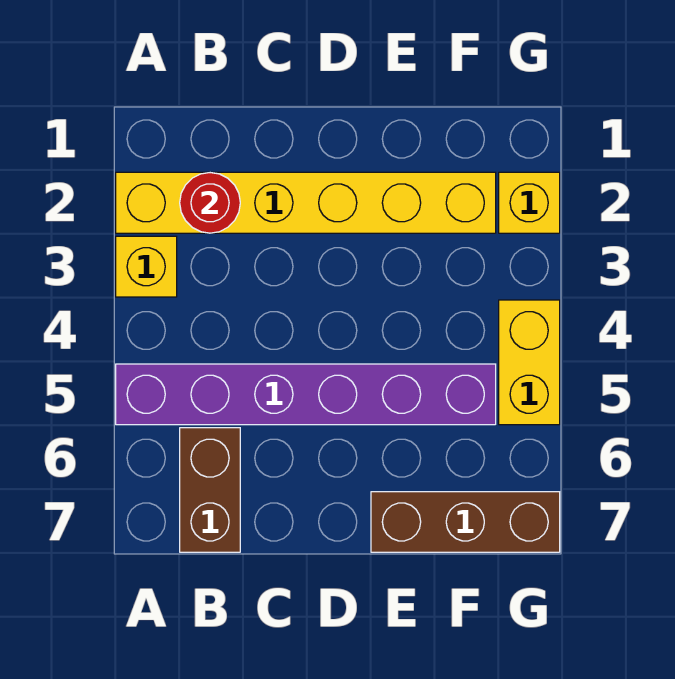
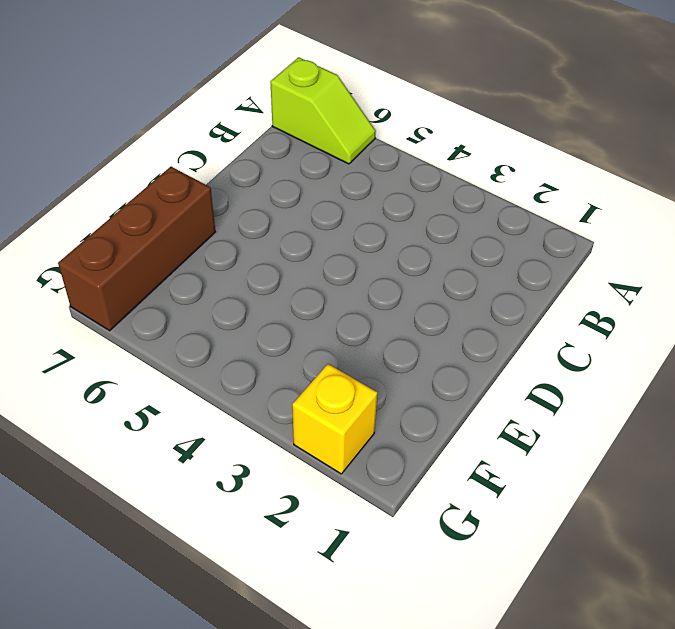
lime 1x2 slope [270,57,376,164] -> none
none -> yellow 1x6 brick [116,172,496,233]
none -> yellow 1x1 brick [116,236,177,297]

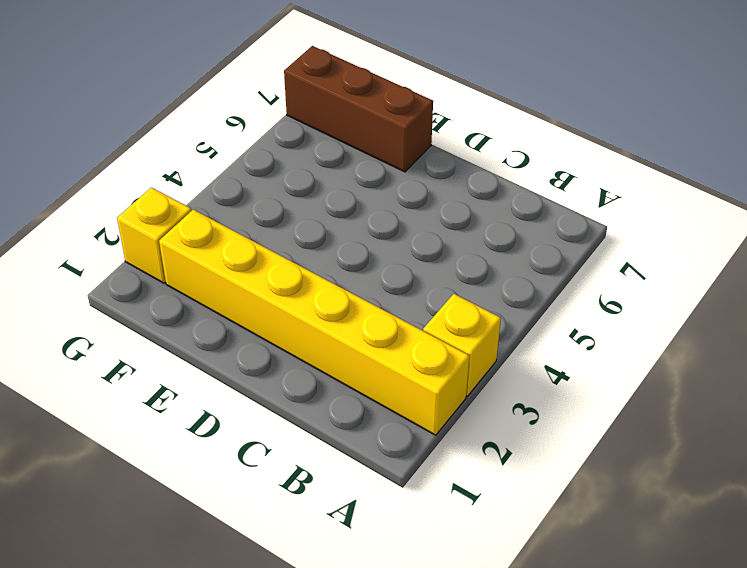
none -> purple 1x6 brick [116,364,496,425]
none -> brown 1x2 brick [180,428,240,552]

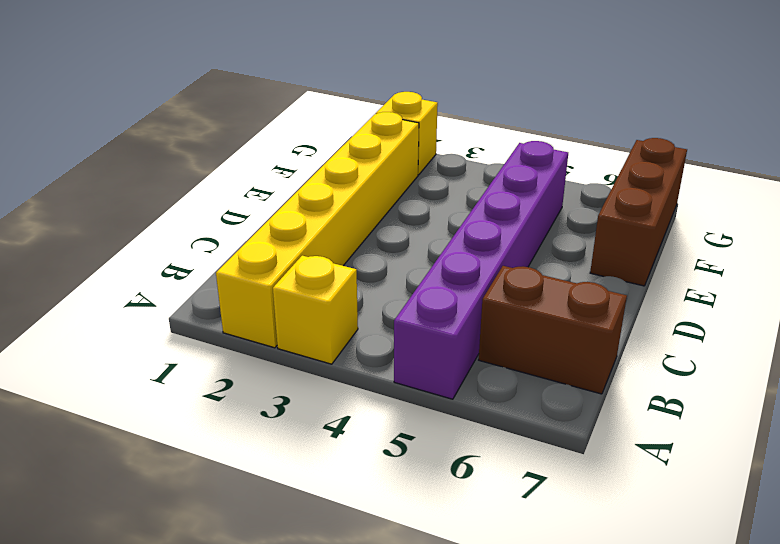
none -> yellow 1x2 brick [499,300,560,425]
none -> red 1x1 round brick [180,172,240,233]

